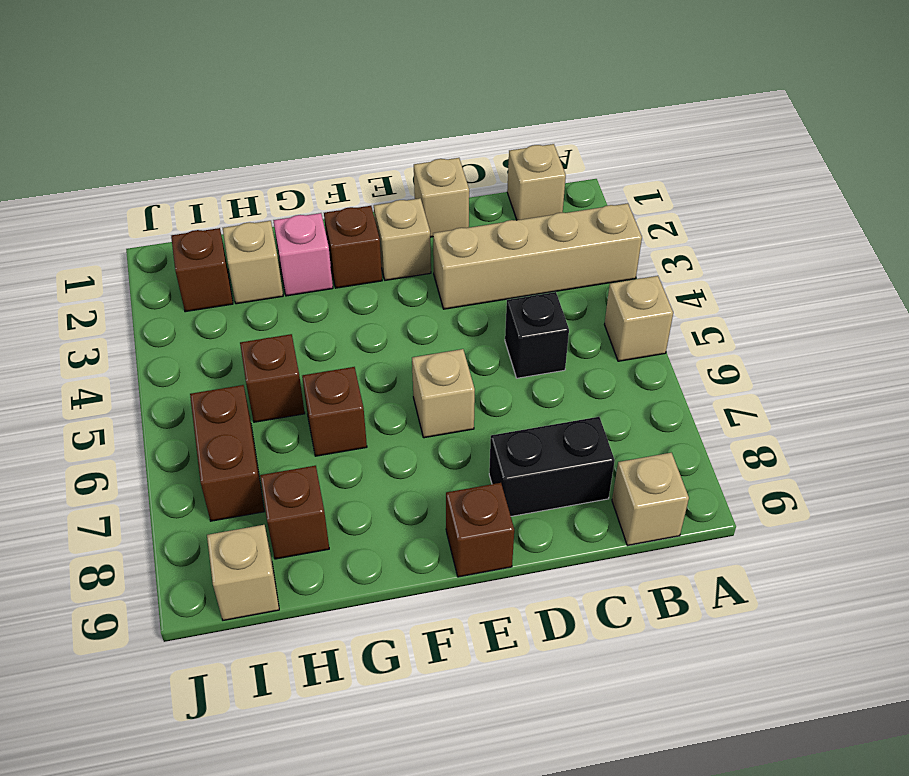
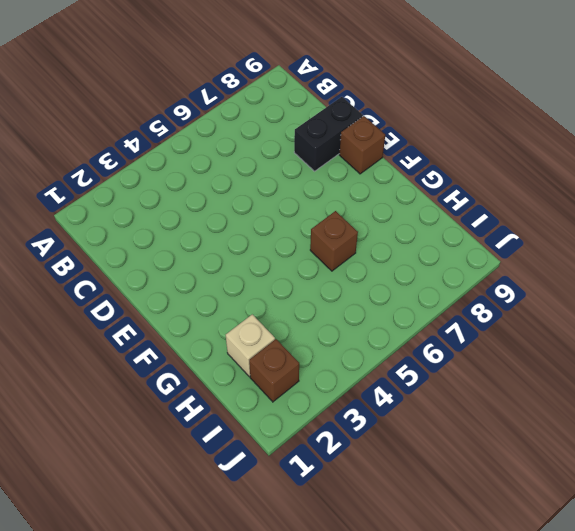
black 1x2 brick [294,97,363,171] -> black 1x2 brick turned to [489,417,615,516]
none -> tan 1x4 brick [433,203,642,309]
none -> tan 1x1 brick [604,276,673,361]
none -> tan 1x1 brick [507,144,566,220]

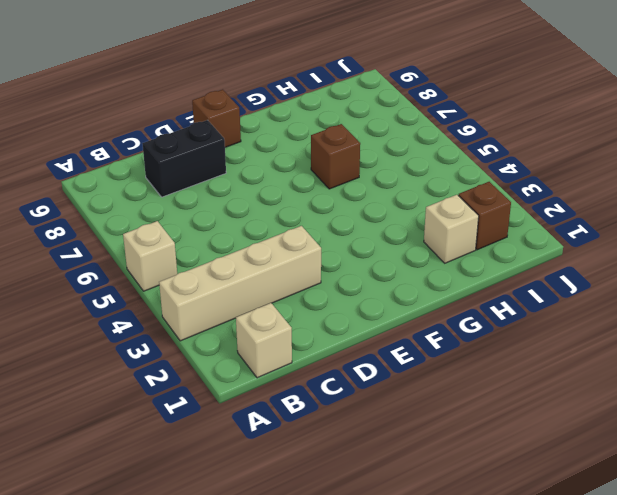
none -> tan 1x1 brick [612,453,689,546]
none -> black 1x1 brick [505,292,569,378]
none -> tan 1x1 brick [414,158,469,237]

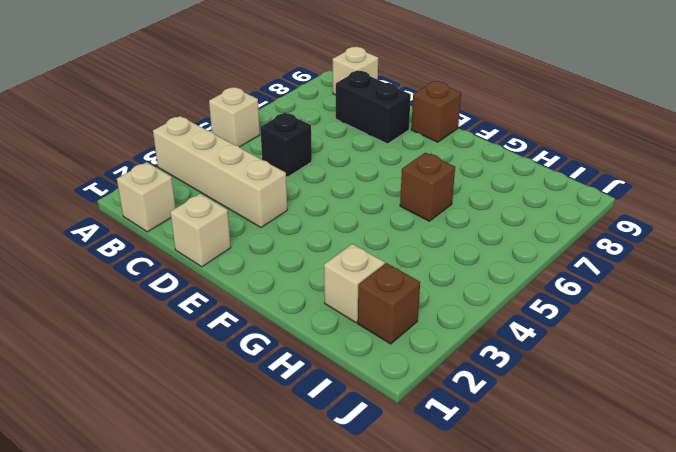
none -> tan 1x1 brick [374,198,431,280]
none -> tan 1x1 brick [412,349,475,438]
none -> brown 1x1 brick [324,206,382,288]

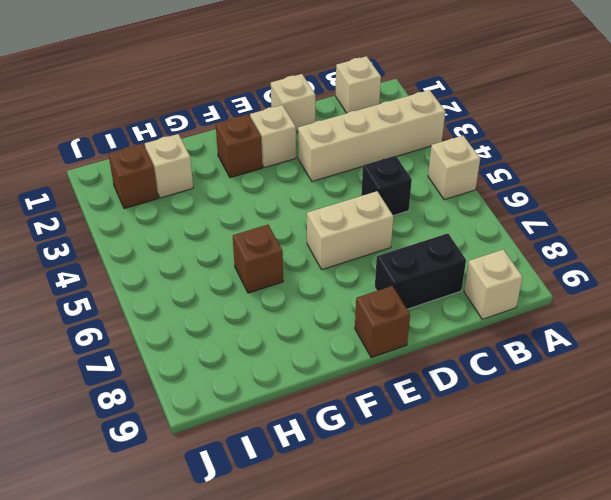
tan 1x2 brick [307,191,393,269] -> tan 1x1 brick [412,349,475,438]
none -> pink 1x1 brick [273,213,333,296]
none -> brown 1x1 brick [240,334,305,422]
none -> brown 1x1 brick [260,466,329,559]

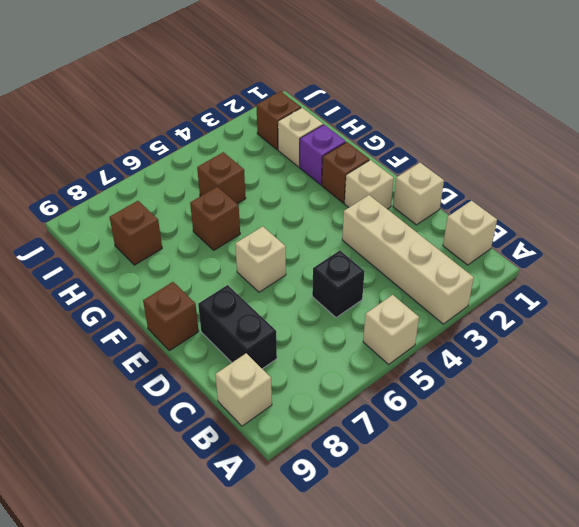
purple 1x1 brick [300,125,346,185] -> pink 1x1 brick [273,213,333,296]
none -> brown 1x2 brick [190,385,264,521]
none -> tan 1x1 brick [207,525,279,620]

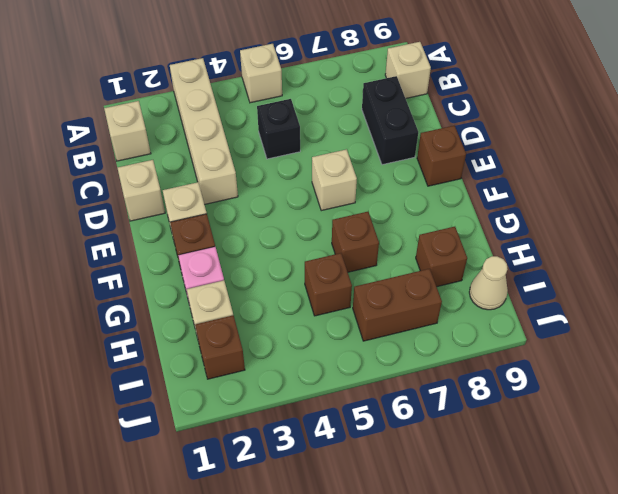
tan 1x1 cone [469,256,508,310] -> tan 1x1 brick [207,525,279,620]

